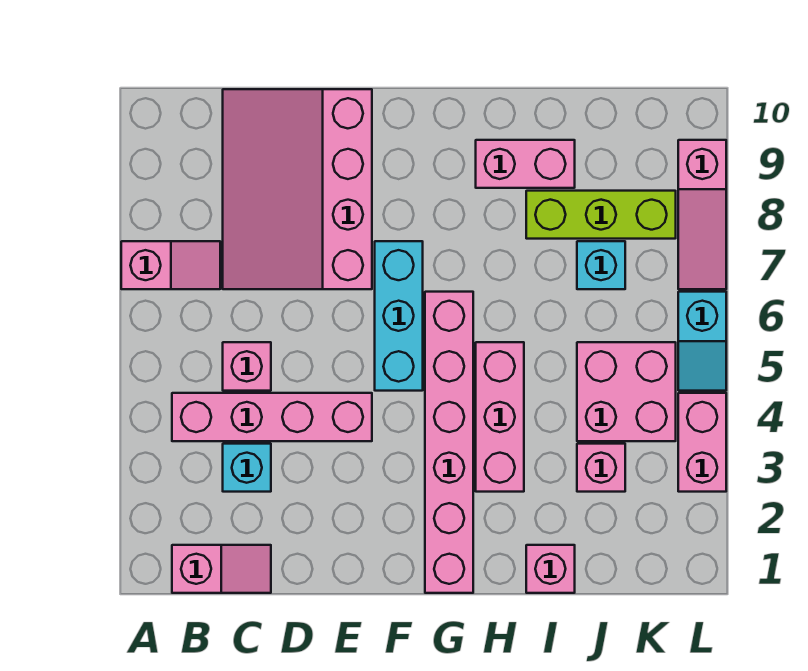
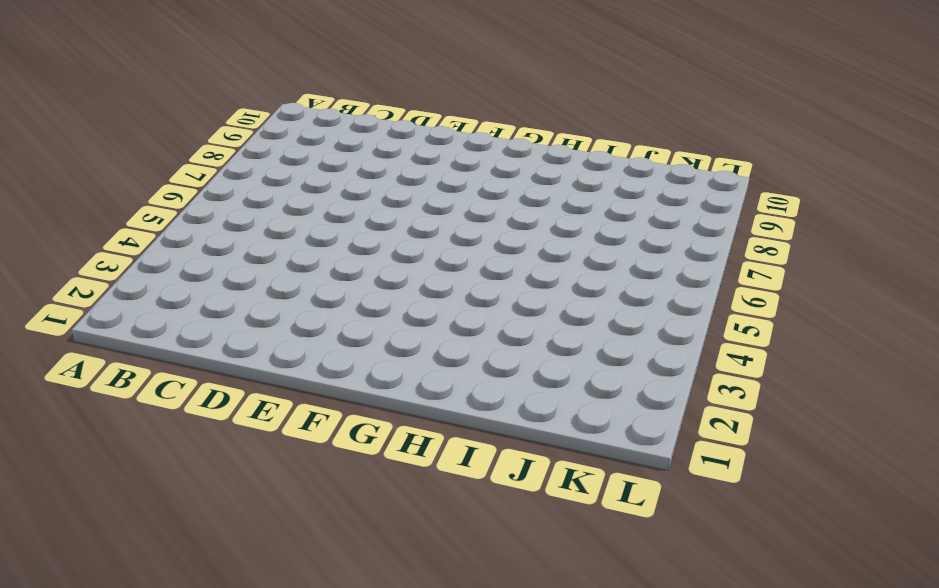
none -> pink 1x2 slope [121,241,220,289]
none -> pink 1x2 slope [172,545,271,593]
none -> pink 1x4 brick [172,393,372,441]

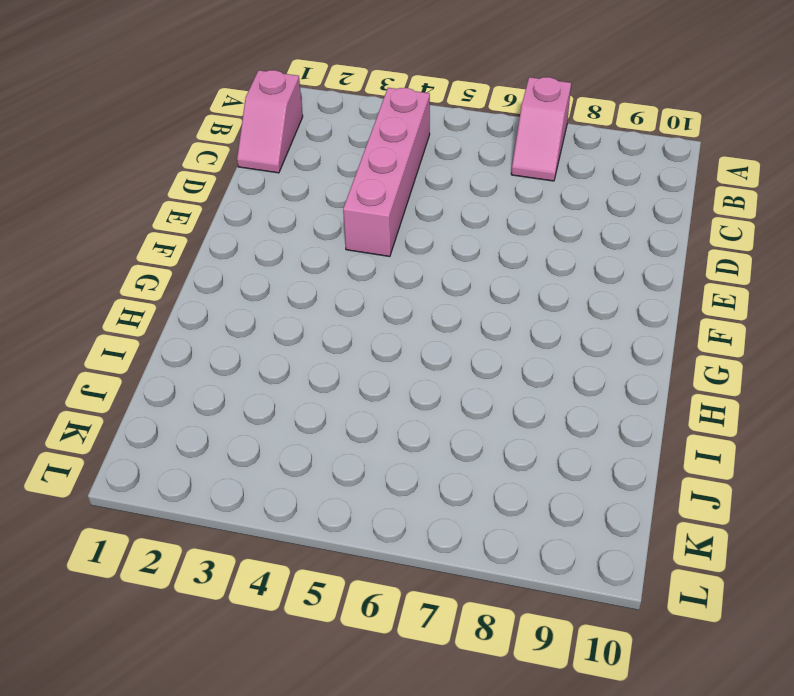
none -> cyan 1x1 brick [223,444,271,492]
none -> pink 1x1 brick [223,342,271,391]
none -> pink 3x4 slope [223,89,372,289]

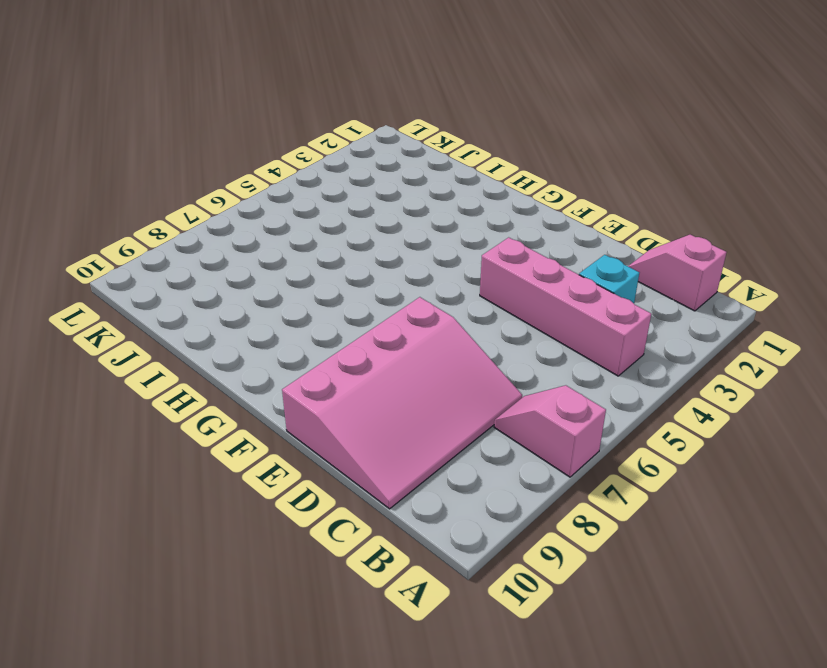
none -> pink 1x1 brick [223,342,271,391]
none -> cyan 1x3 brick [375,241,423,391]
none -> pink 1x6 brick [425,292,473,593]

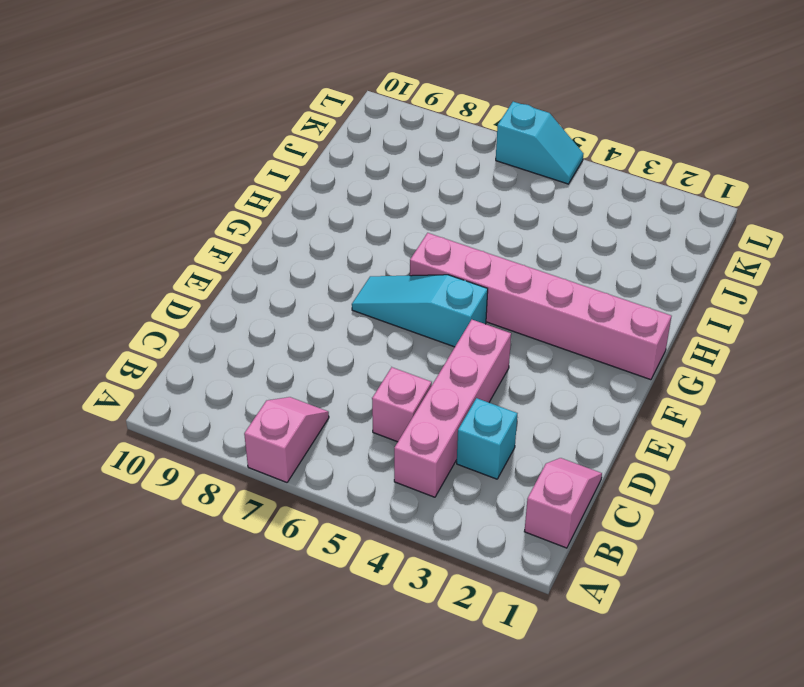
cyan 1x3 slope [352,275,488,347] -> cyan 1x3 brick [375,241,423,391]
none -> pink 3x4 slope [223,89,372,289]
none -> pink 1x3 brick [476,342,524,492]
none -> pink 1x2 brick [476,140,575,188]

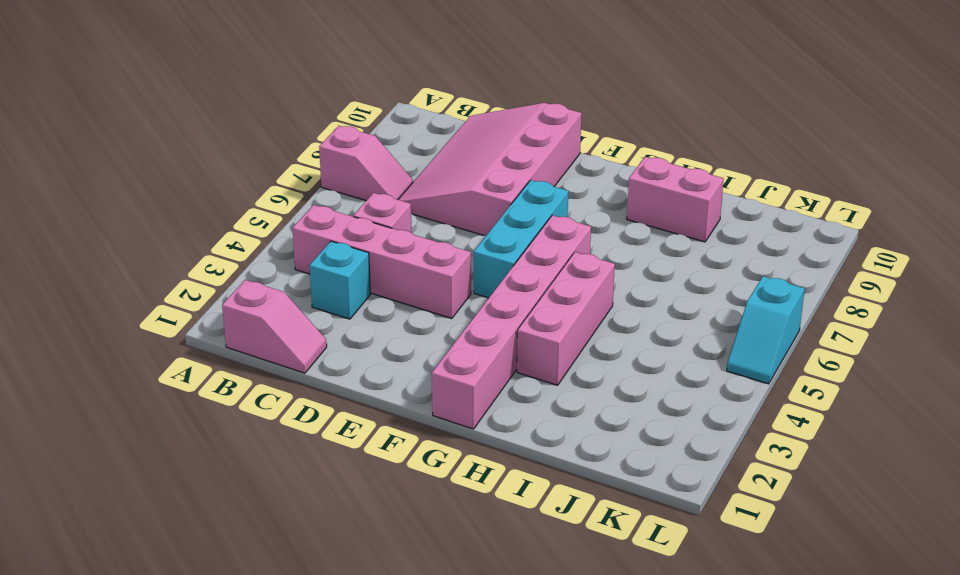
none -> pink 1x1 brick [526,545,575,593]
none -> lime 1x3 brick [526,191,676,239]
none -> pink 1x1 brick [577,444,625,492]

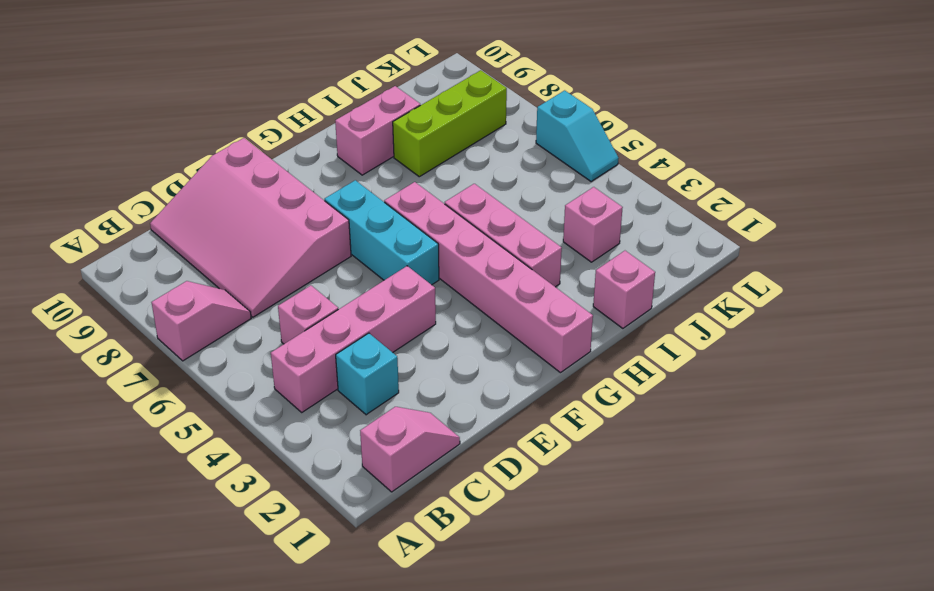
none -> pink 2x2 brick [577,342,676,441]
none -> cyan 1x1 brick [577,241,625,289]
none -> pink 1x2 brick [678,393,726,492]

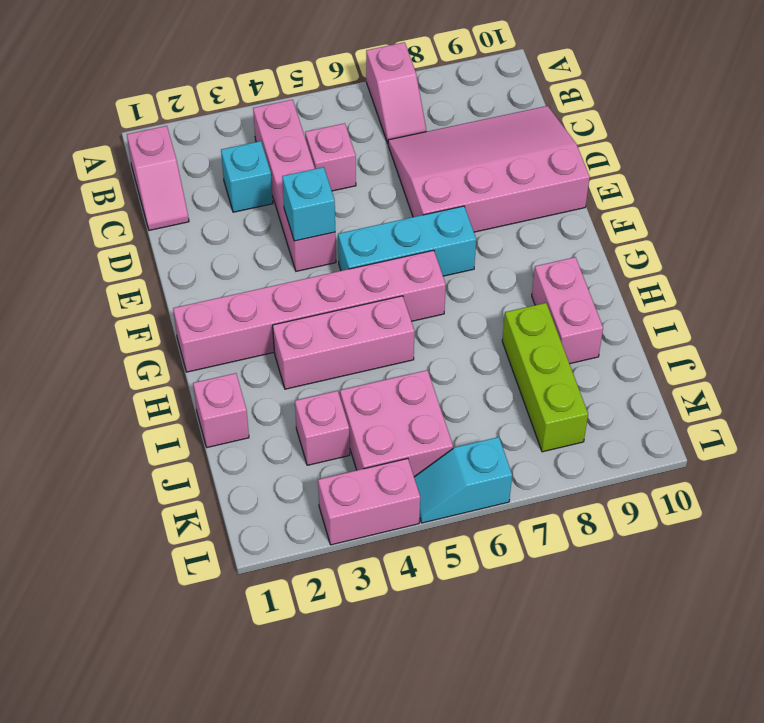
cyan 1x1 brick [282,167,335,241] -> cyan 1x1 brick moved to [577,241,625,289]
none -> pink 1x3 slope [678,140,726,289]

